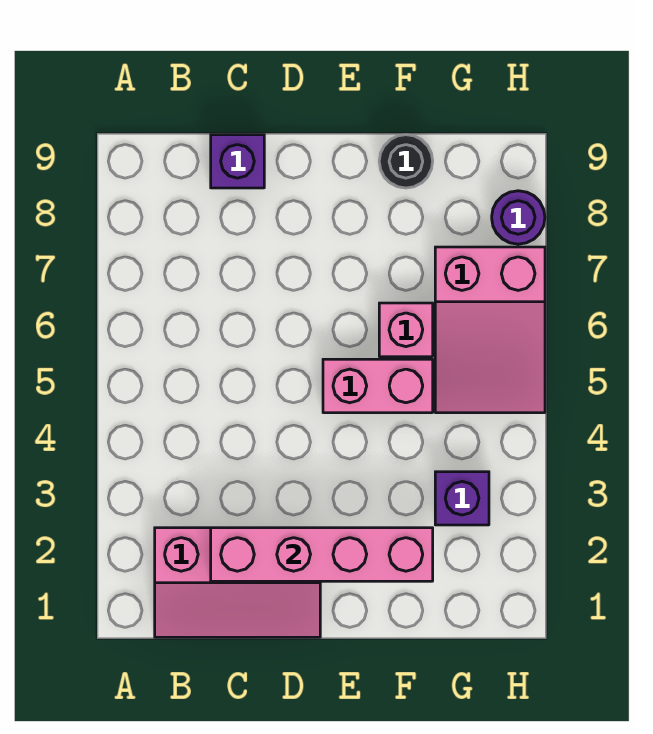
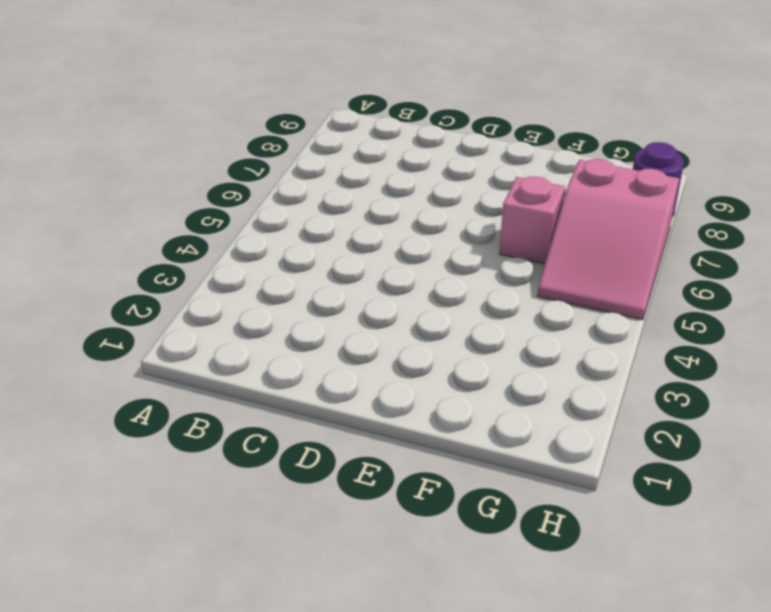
none -> pink 2x3 slope [155,528,320,637]
none -> purple 1x1 brick [211,135,264,188]

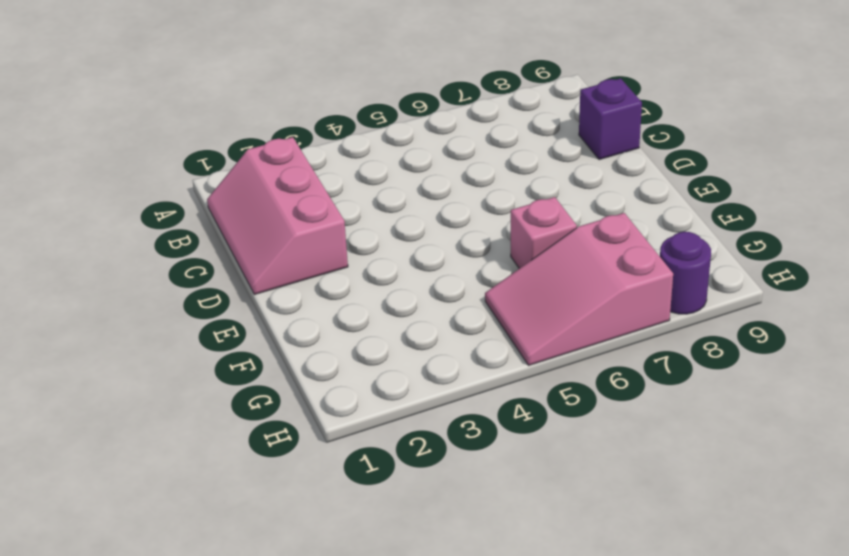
none -> pink 1x2 brick [323,359,433,413]
none -> black 1x1 round brick [379,135,433,188]

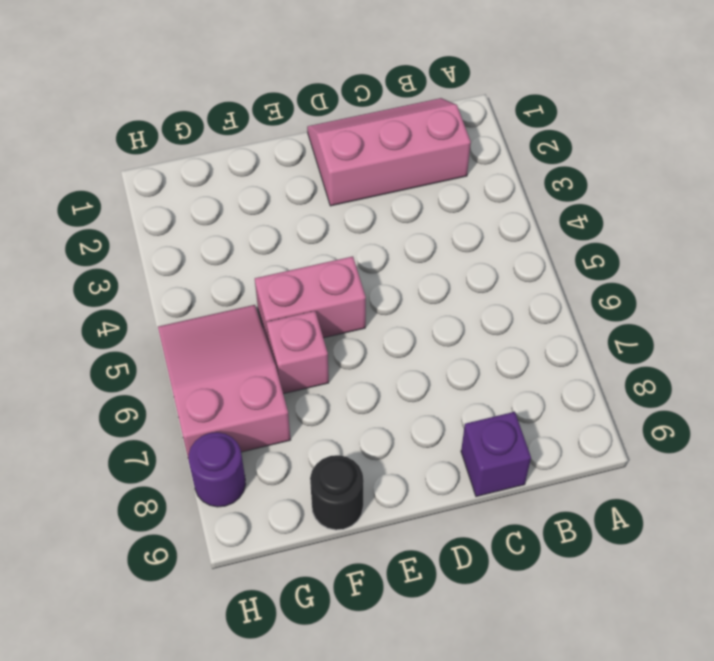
none -> purple 1x1 brick [435,472,489,525]
none -> pink 1x4 brick [211,528,433,581]

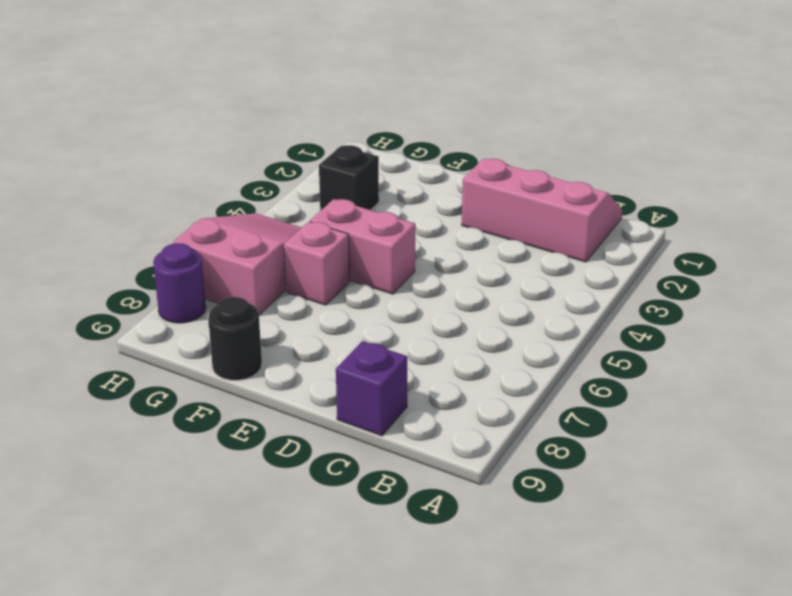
black 1x1 brick [319,145,379,211] -> purple 1x1 brick [435,472,489,525]
none -> pink 1x4 brick [211,528,433,581]

